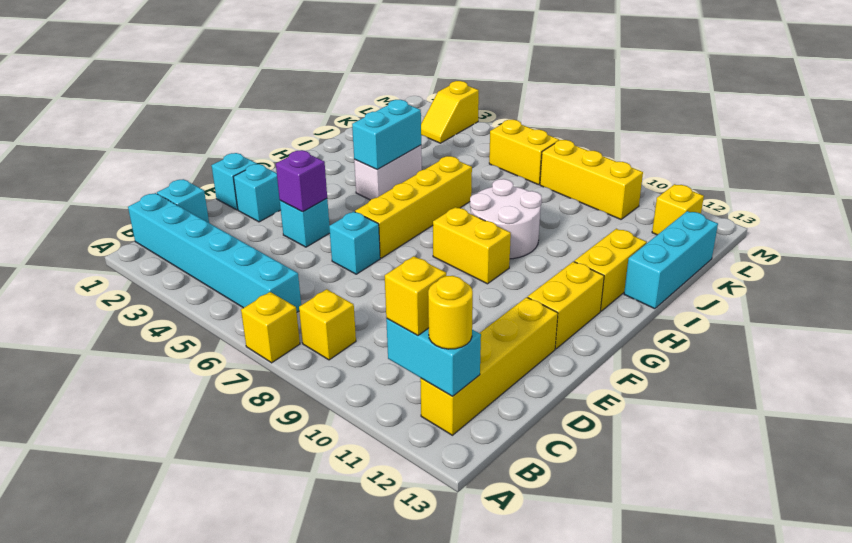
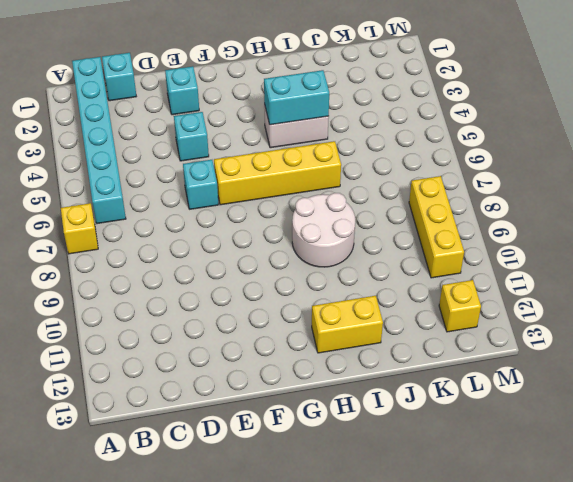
none -> yellow 1x1 brick [299,289,356,360]
none -> yellow 1x4 brick [420,297,558,435]
none -> cyan 1x1 brick [212,153,257,210]

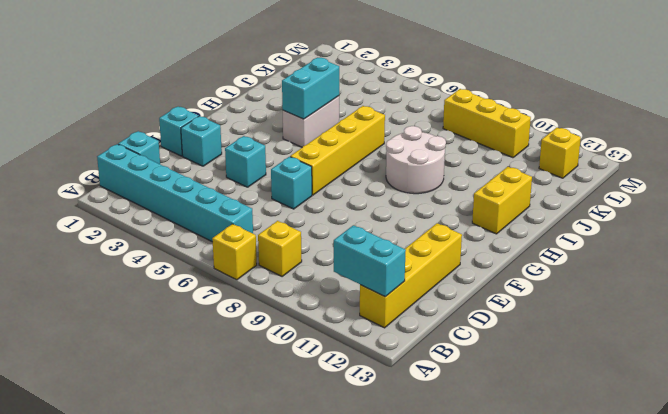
none -> yellow 1x2 brick [528,262,604,349]
none -> yellow 1x2 brick [433,207,511,284]
none -> cyan 1x3 brick [624,211,718,309]

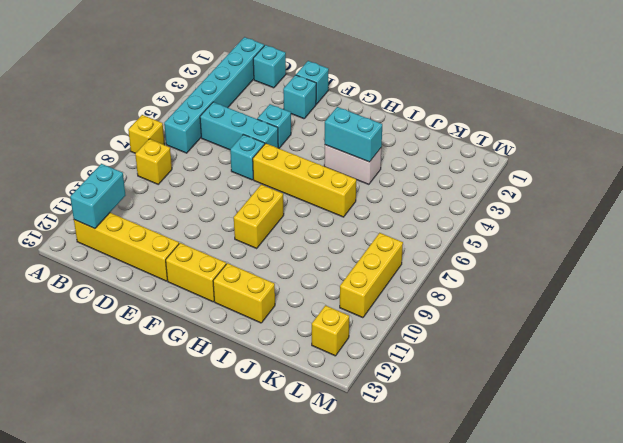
cyan 1x3 brick [200,102,278,150] -> cyan 1x3 brick moved to [624,211,718,309]
none -> white 2x2 round brick [470,179,542,259]
none -> yellow 1x2 slope [421,81,479,143]
none -> yellow 1x2 brick [489,120,559,185]

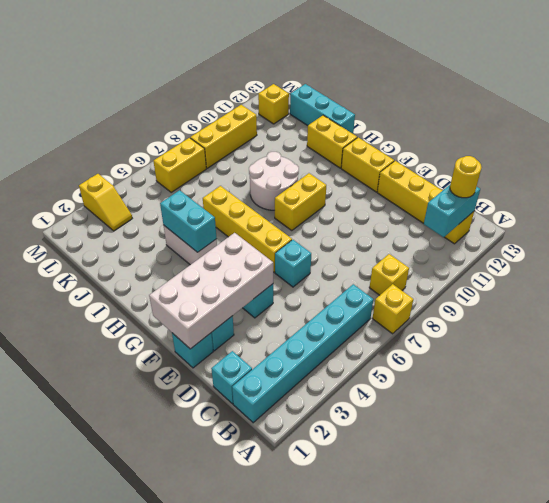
white 2x4 brick [149,233,273,349] -> purple 1x1 brick [276,150,327,212]
none -> yellow 1x1 brick [385,256,446,335]

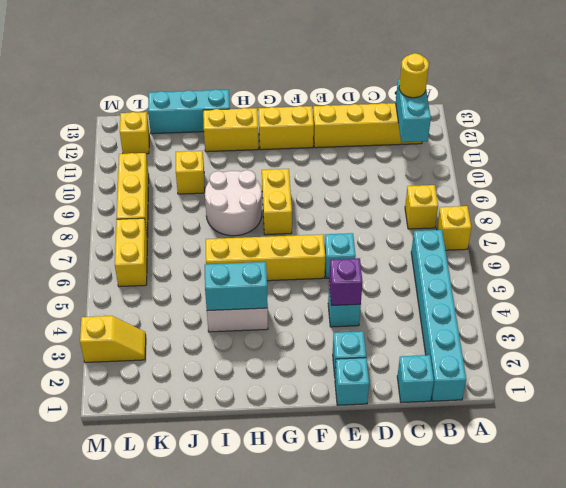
yellow 1x1 brick [176,151,205,194] -> yellow 1x1 brick moved to [385,256,446,335]

